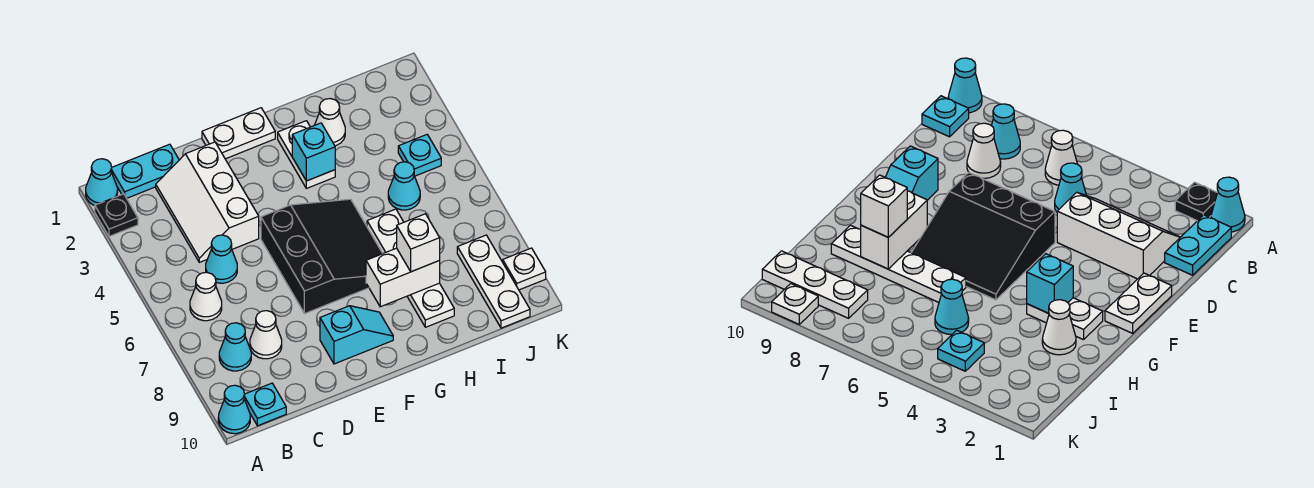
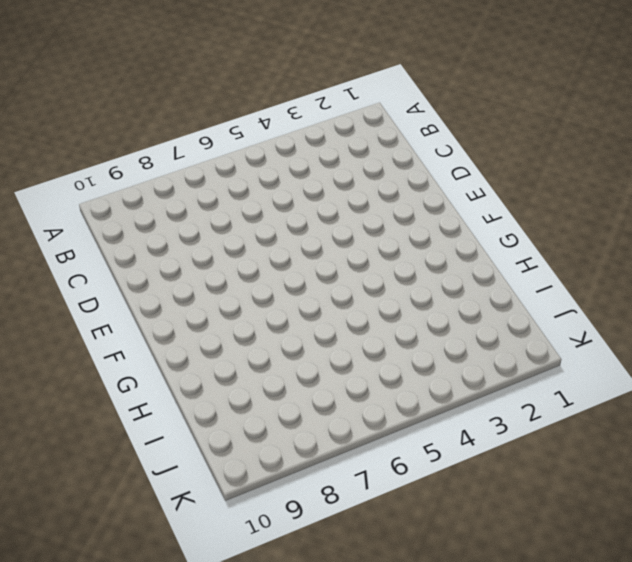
none -> cyan 1x1 cone [86,159,118,206]
none -> black 1x1 plate [95,194,138,236]
none -> cyan 1x1 cone [218,385,250,434]

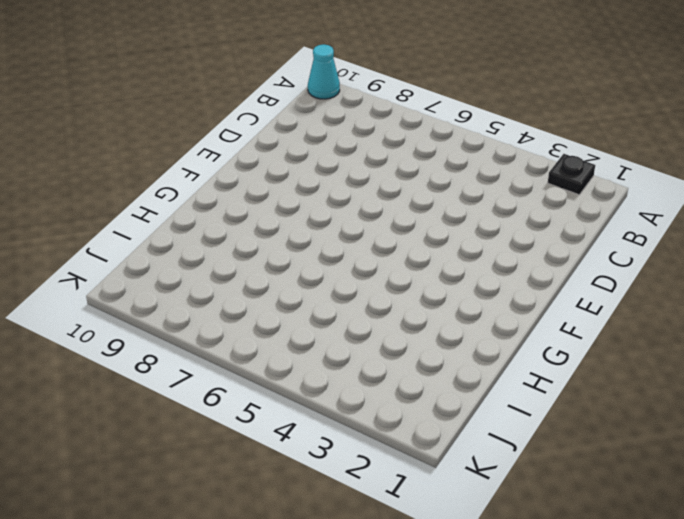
none -> cyan 1x1 cone [86,159,118,206]
none -> cyan 1x2 plate [112,144,179,198]
none -> white 1x1 cone [190,272,222,321]

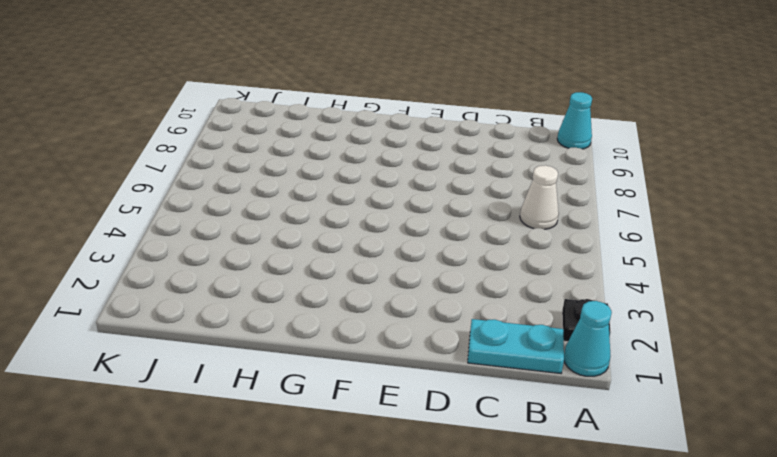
none -> cyan 1x1 cone [219,323,251,371]
none -> cyan 1x1 plate [245,383,286,426]
none -> white 2x3 slope [156,142,259,262]

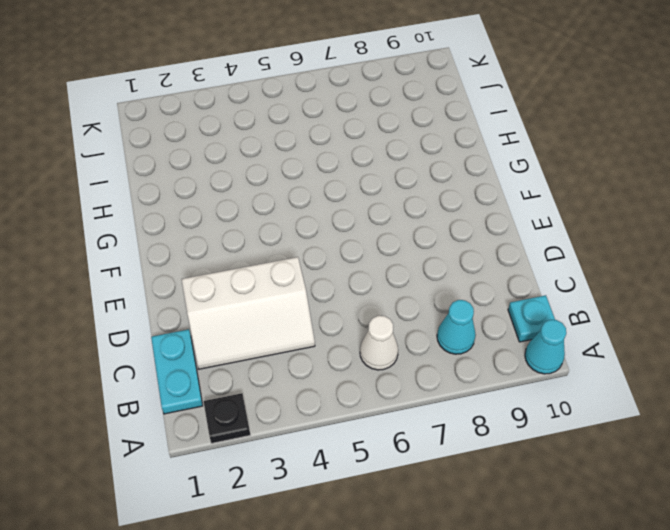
none -> cyan 1x1 cone [86,159,118,206]
none -> cyan 1x1 cone [206,235,237,283]
none -> white 1x1 cone [250,311,282,359]

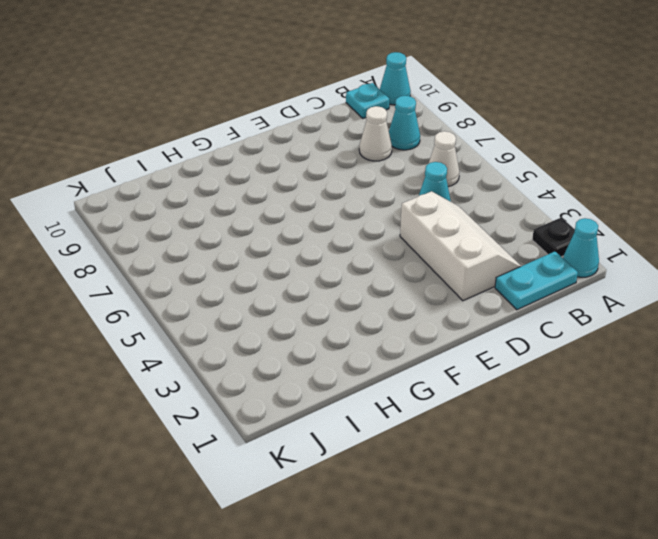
none -> white 1x2 plate [202,108,275,159]
none -> black 3x3 slope [261,199,383,314]
none -> cyan 1x2 slope [320,306,393,364]

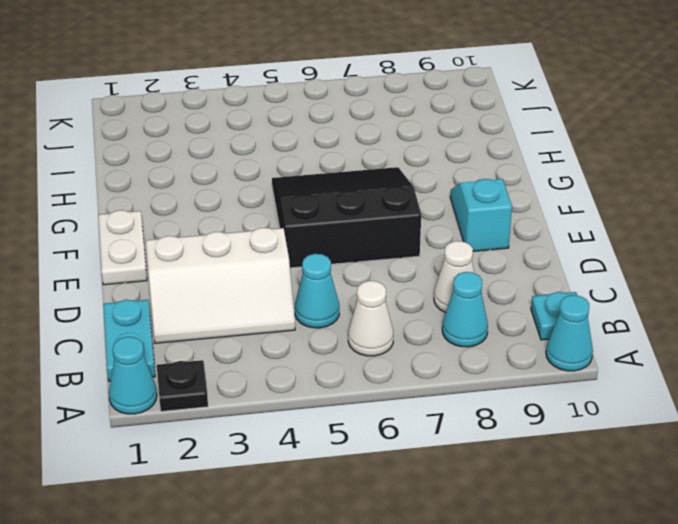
none -> white 1x2 plate [278,121,335,188]
none -> white 1x1 cone [315,99,345,146]
none -> white 1x4 plate [367,209,454,327]

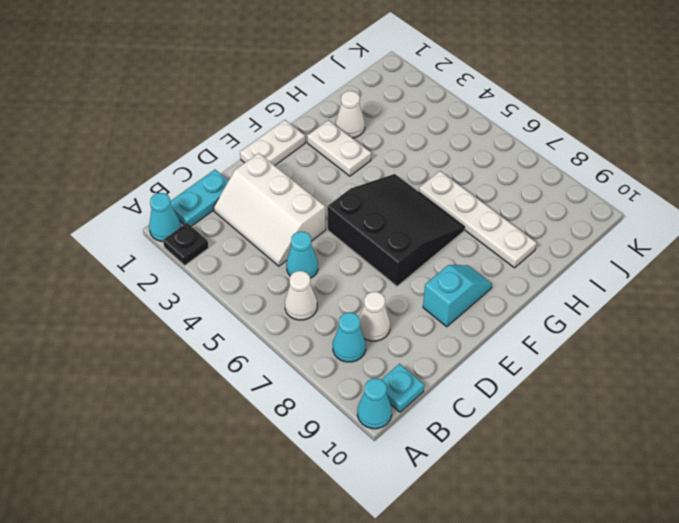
none -> cyan 1x1 cone [388,162,420,210]
none -> cyan 1x1 plate [398,135,441,176]
none -> white 1x3 plate [457,235,530,328]

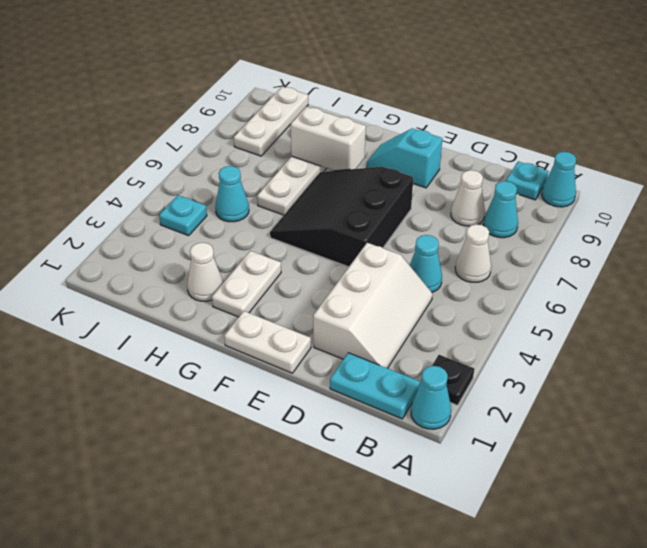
none -> white 1x1 plate [503,248,546,290]
none -> cyan 1x1 brick [292,123,335,181]
none -> white 1x1 brick [397,214,440,272]

